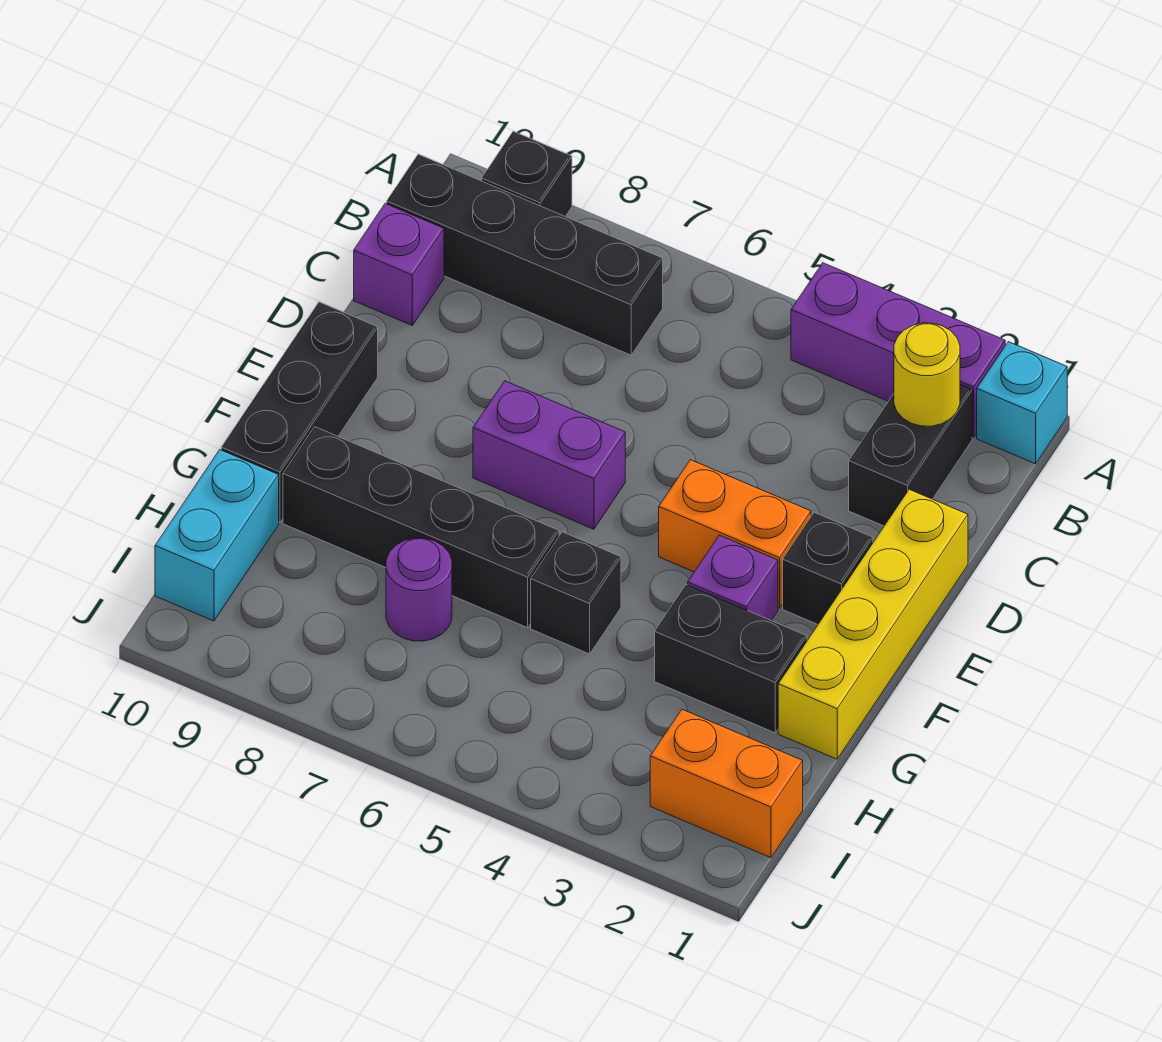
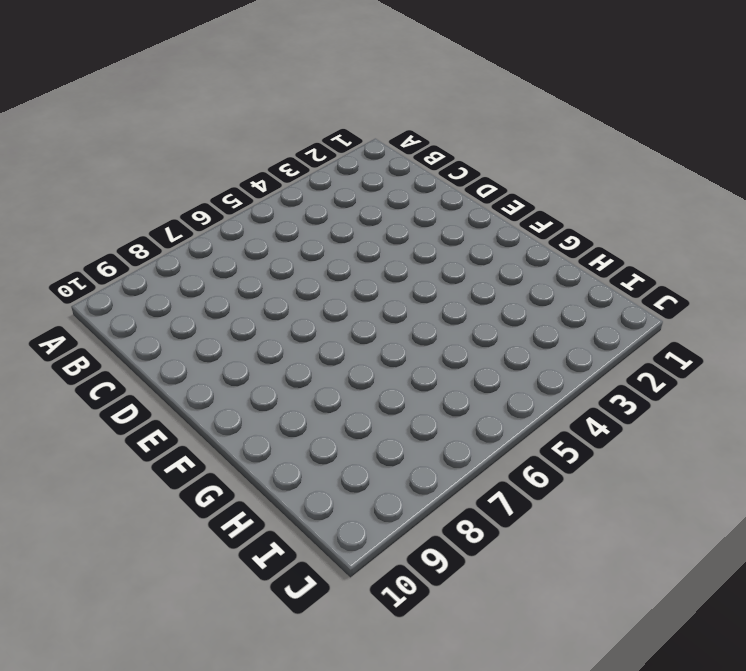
none -> cyan 1x1 brick [977,342,1067,464]
none -> purple 1x3 brick [791,263,1005,437]
none -> black 1x1 brick [482,131,572,216]

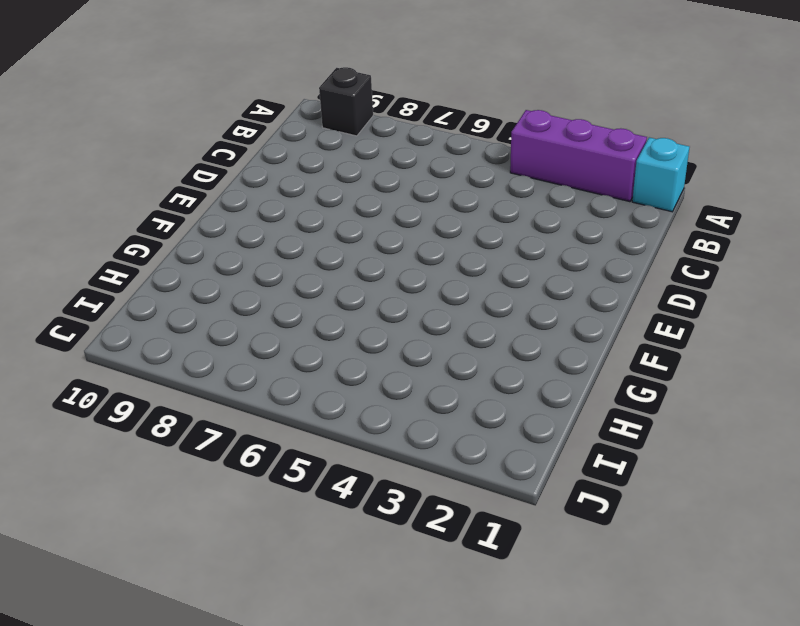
none -> black 1x2 brick [849,385,972,526]
none -> black 1x4 brick [387,154,663,355]
none -> purple 1x1 brick [354,204,444,325]

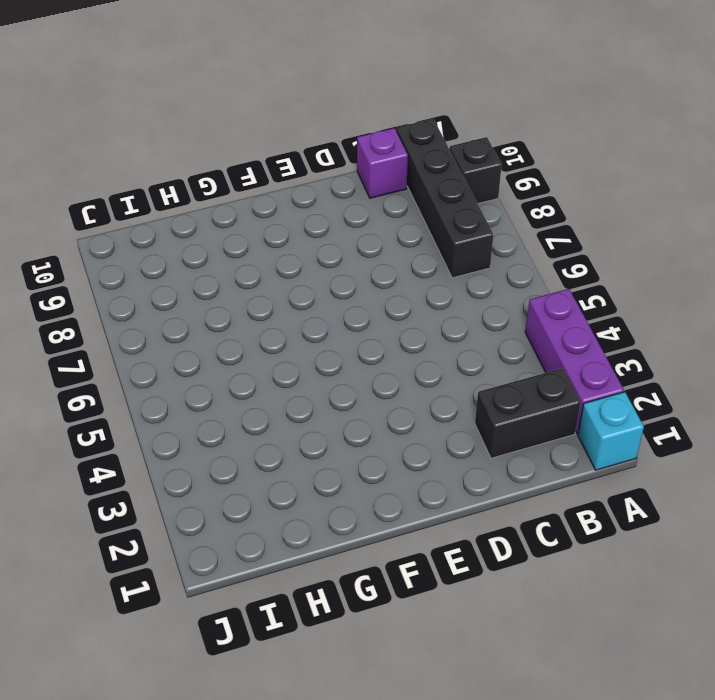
none -> yellow 1x4 brick [778,489,968,759]
none -> black 1x1 brick [783,512,873,624]
none -> orange 1x2 brick [659,460,811,608]

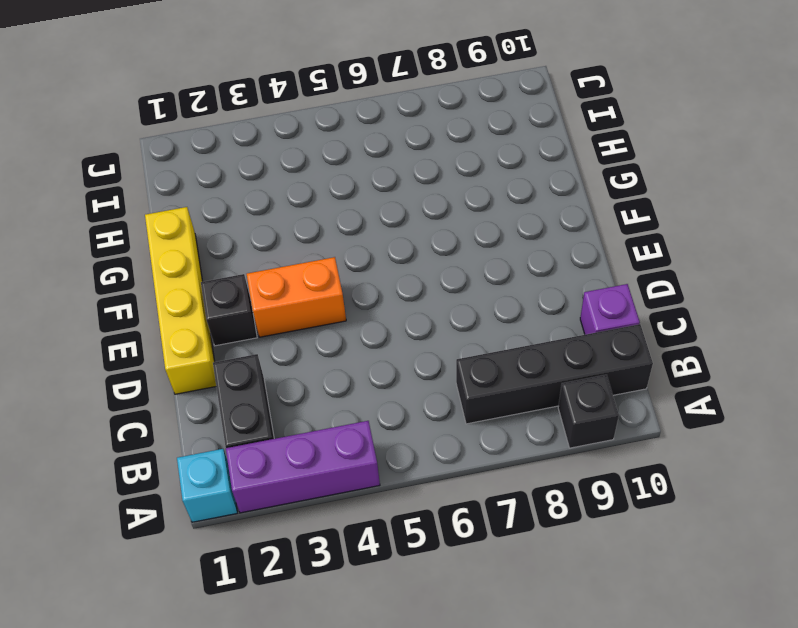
none -> purple 1x2 brick [473,381,625,529]
none -> black 1x3 brick [221,302,378,522]
none -> purple 1x1 brick [688,535,778,620]

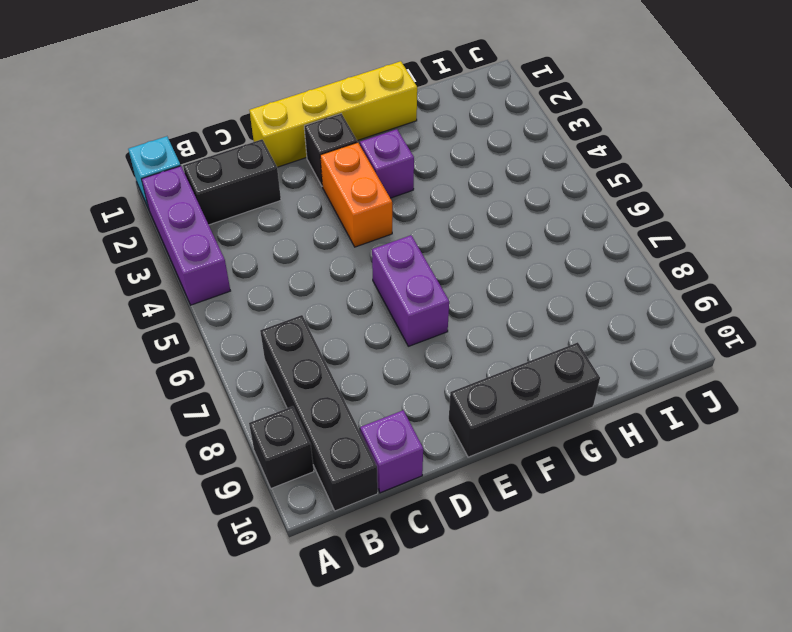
none -> black 1x2 brick [655,585,807,733]
none -> black 1x1 brick [531,532,621,654]
none -> black 1x4 brick [283,427,559,628]

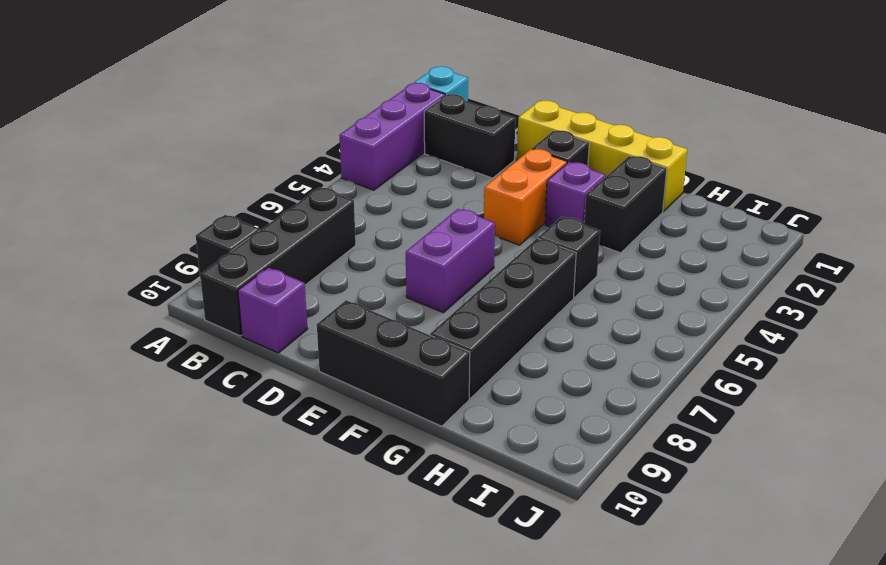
none -> purple 1x1 round brick [386,538,452,641]
none -> cyan 1x2 brick [155,450,279,621]
none -> orange 1x2 brick [650,709,803,858]

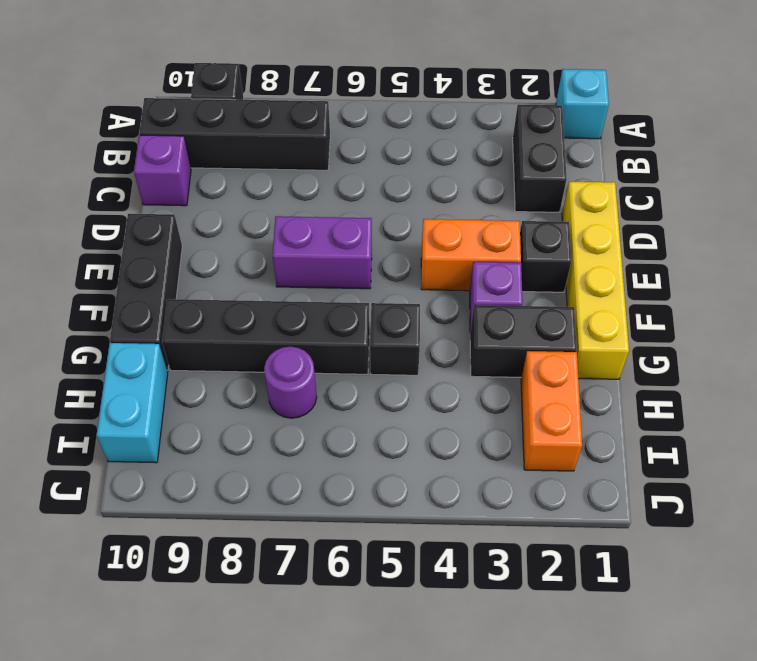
orange 1x2 brick [521,351,582,471] -> orange 1x2 brick turned to [650,709,803,858]
none -> purple 1x3 brick [791,263,1005,437]
none -> yellow 1x1 round brick [894,323,960,426]

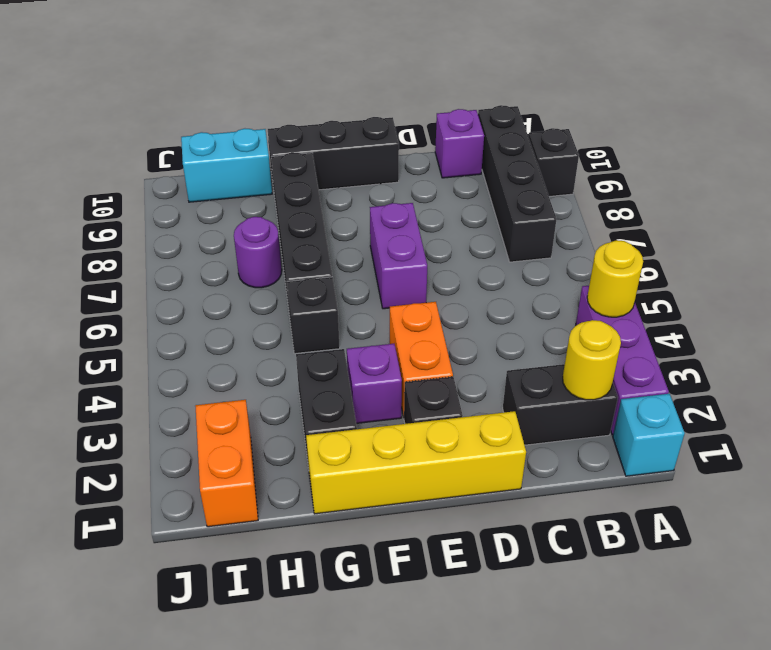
yellow 1x1 round brick [587,240,643,317] -> none

